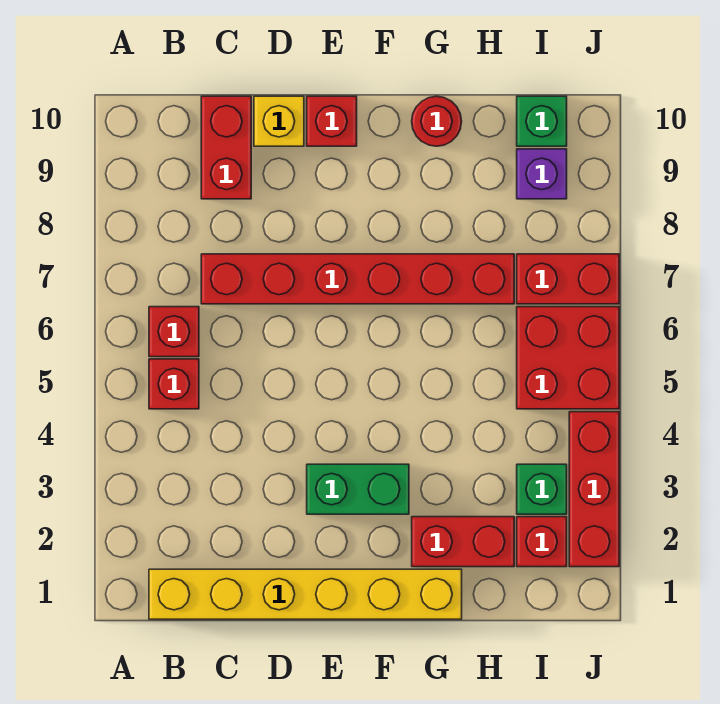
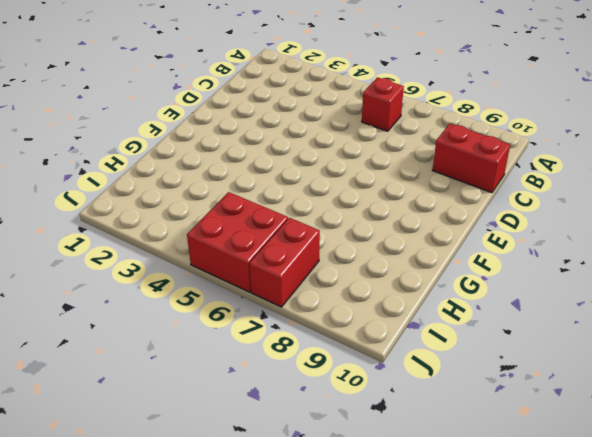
none -> yellow 1x6 brick [149,569,462,619]
none -> red 1x1 brick [149,359,199,409]
none -> red 1x6 brick [201,254,514,304]

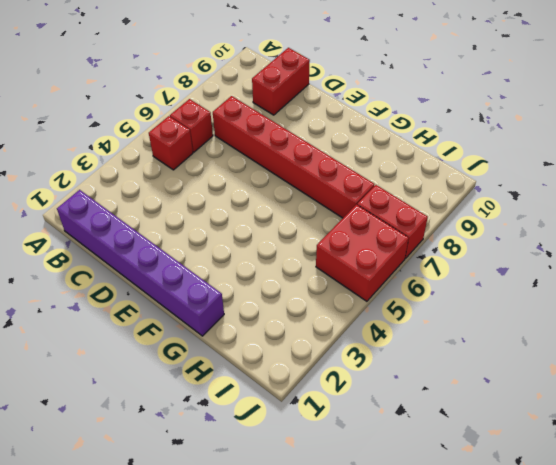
purple 1x6 brick [57,190,224,336] -> yellow 1x6 brick [149,569,462,619]
none -> yellow 1x1 brick [254,96,304,146]
none -> green 1x2 brick [307,464,409,514]
none -> red 1x1 brick [307,96,357,146]

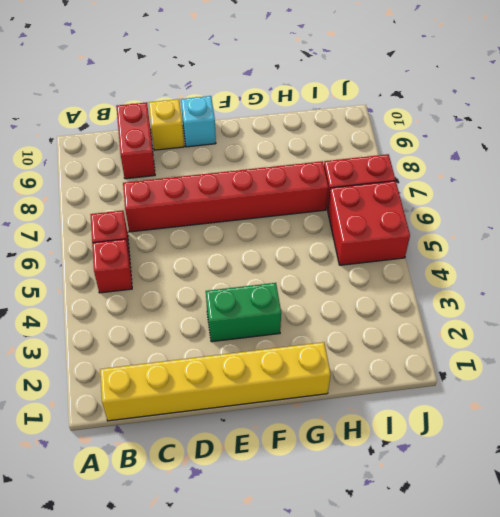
cyan 1x1 brick [181,96,216,147] -> red 1x1 brick [307,96,357,146]
none -> red 1x2 brick [412,517,514,567]
none -> red 1x1 round brick [412,96,462,146]
none -> red 1x1 brick [517,517,567,567]

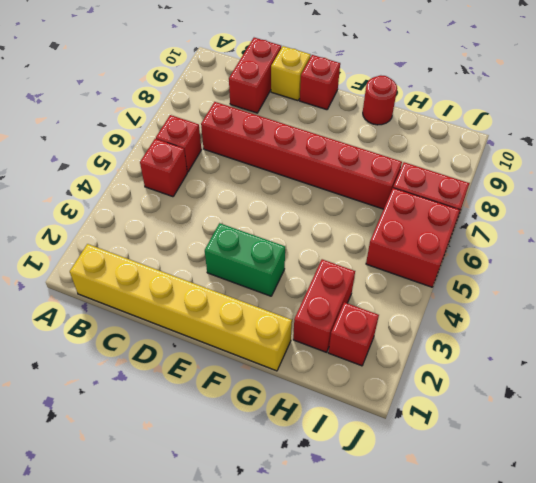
red 1x2 brick [293,259,355,352] -> red 1x2 brick turned to [412,517,514,567]
none -> green 1x1 brick [517,464,567,514]
none -> purple 1x1 brick [517,149,567,199]
none -> green 1x1 brick [517,96,567,146]

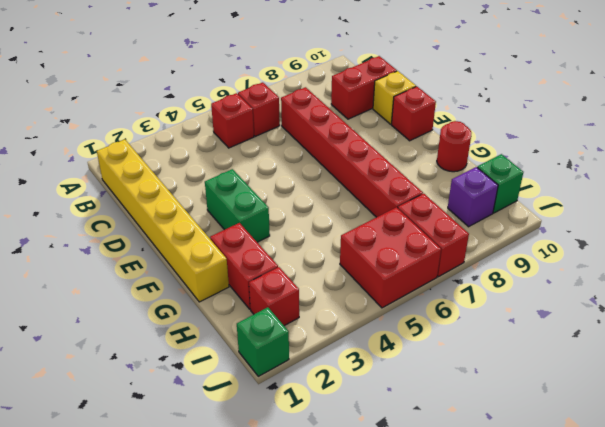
green 1x1 brick [237,307,289,376] -> green 1x1 brick moved to [517,464,567,514]
none -> red 1x3 brick [569,412,619,567]

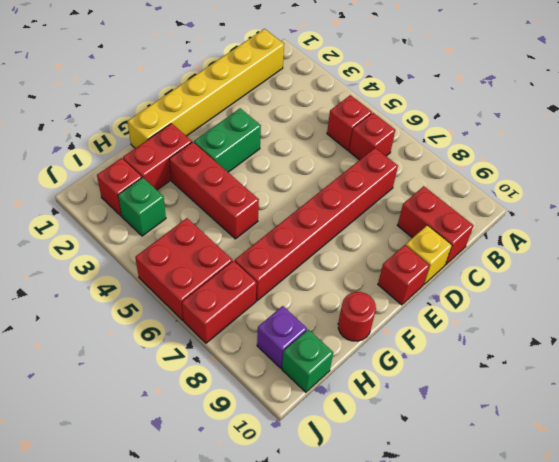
red 1x3 brick [169,142,259,239] -> red 1x3 brick moved to [569,412,619,567]

